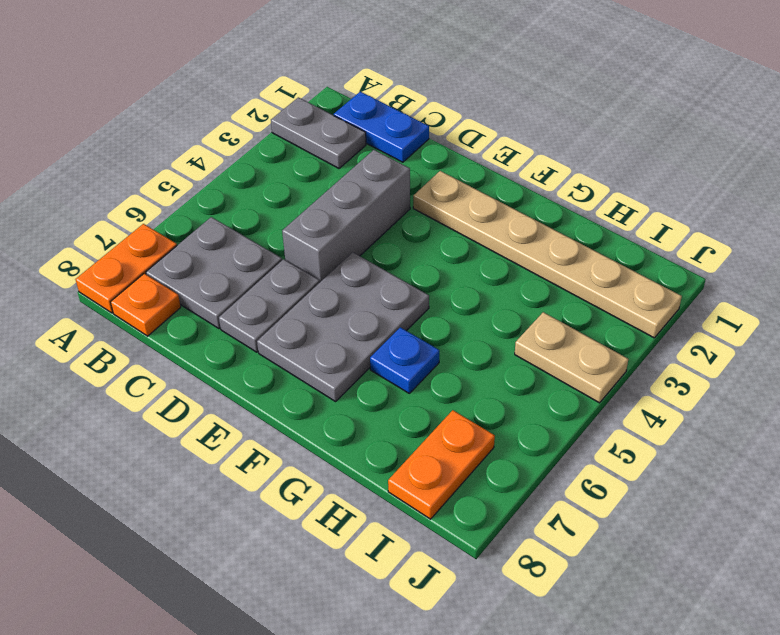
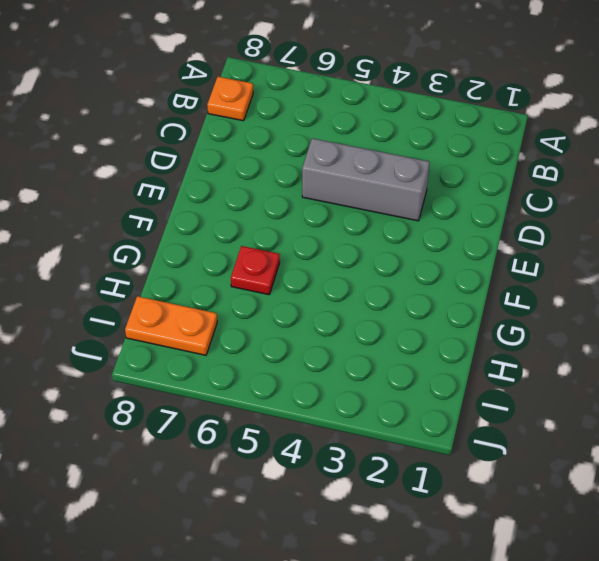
red 1x1 plate [231,246,280,295] -> blue 1x1 plate [370,327,439,394]
none -> grey 1x2 plate [271,97,366,168]
none -> orange 1x2 plate [76,224,177,313]
none -> blue 1x2 plate [334,92,429,162]

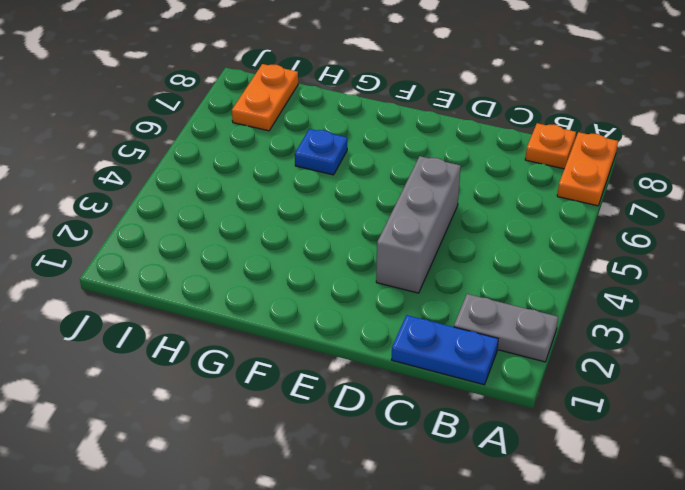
none -> grey 2x2 plate [146,217,282,329]
none -> grey 1x2 plate [219,259,320,352]
none -> tan 1x6 plate [413,171,682,338]

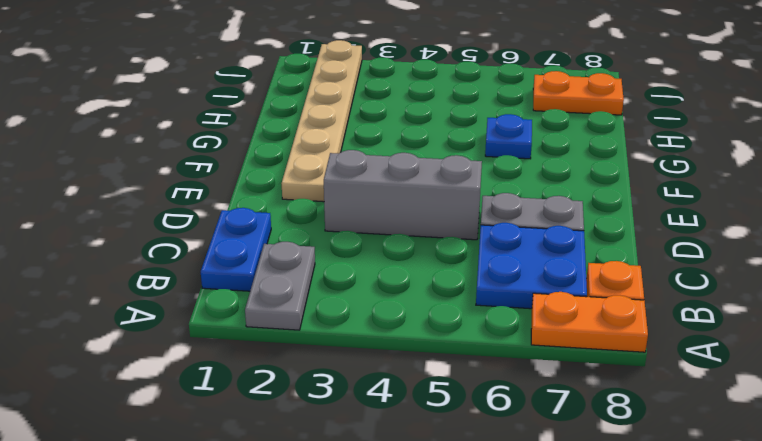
blue 2x2 plate [476,223,587,309] -> grey 2x2 plate [146,217,282,329]
none -> grey 2x3 plate [257,252,429,401]
none -> tan 1x2 plate [515,312,628,403]

